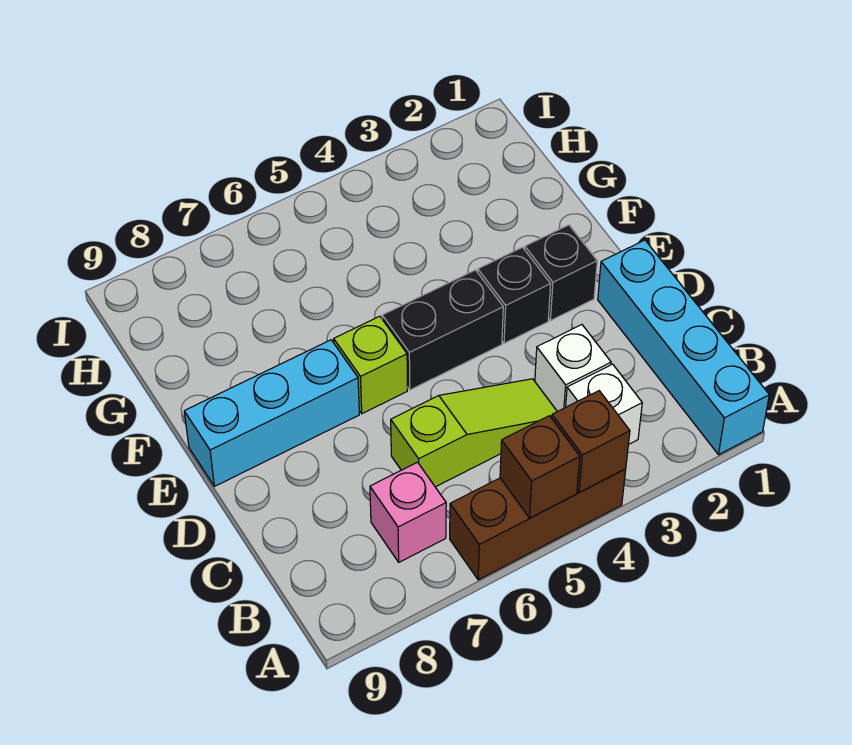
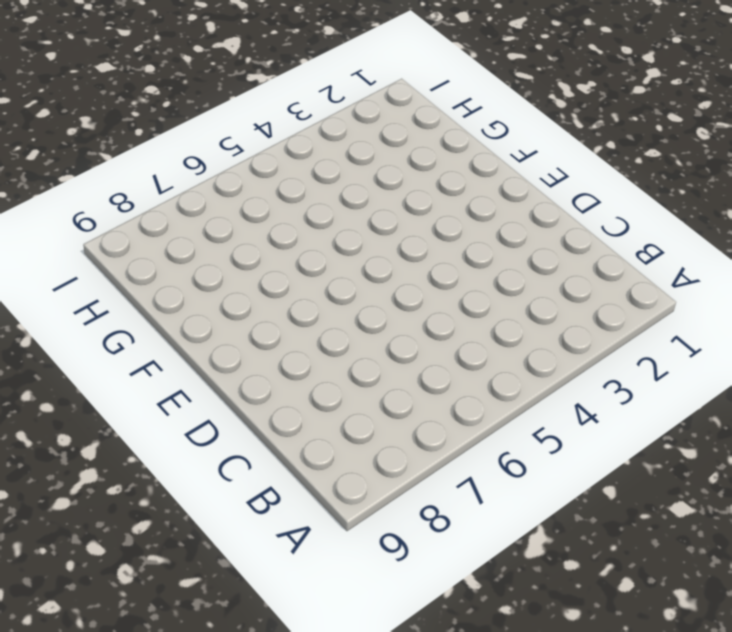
none -> cyan 1x4 brick [598,240,769,455]
none -> brown 1x3 brick [450,469,626,580]
none -> white 1x1 brick [566,364,642,445]

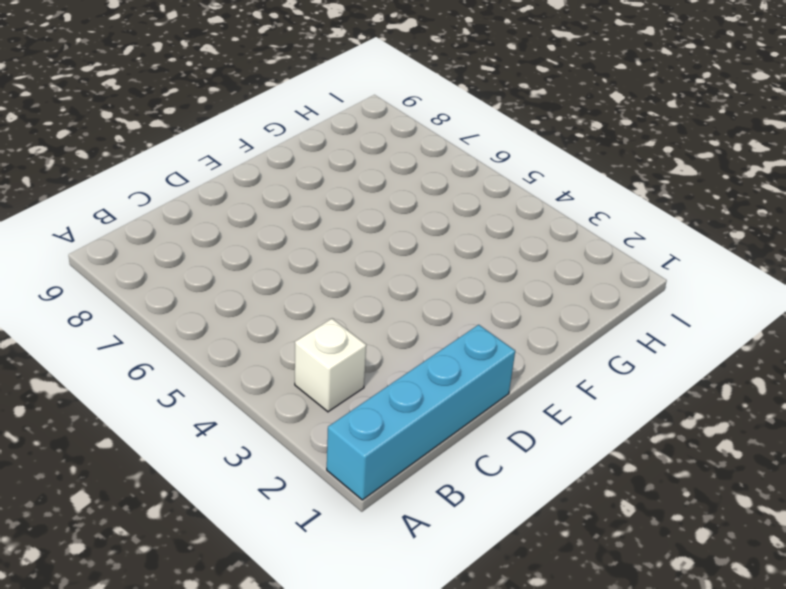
none -> brown 1x3 brick [450,469,626,580]
none -> pink 1x1 brick [370,462,446,562]
none -> white 1x1 brick [535,325,611,412]

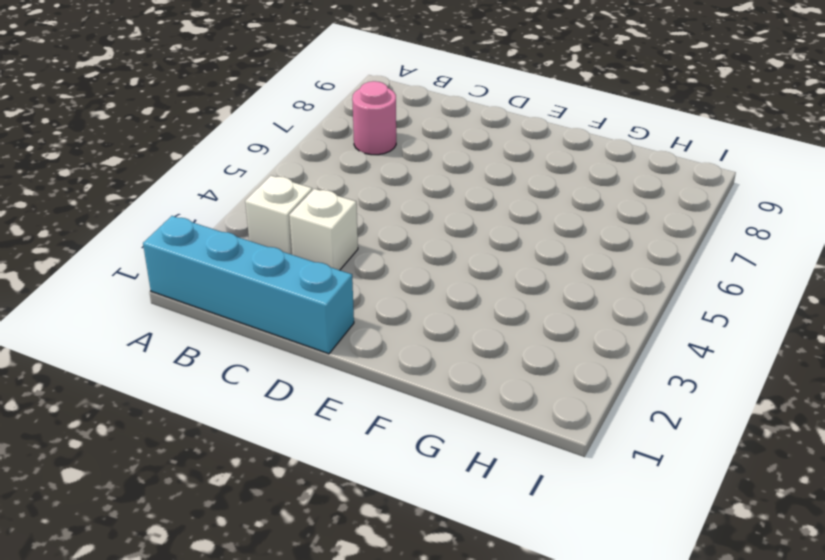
pink 1x1 round brick [352,81,396,155] -> pink 1x1 brick [370,462,446,562]
none -> brown 1x3 brick [450,469,626,580]
none -> lime 1x3 slope [391,379,557,487]
none -> black 1x1 brick [525,225,597,321]

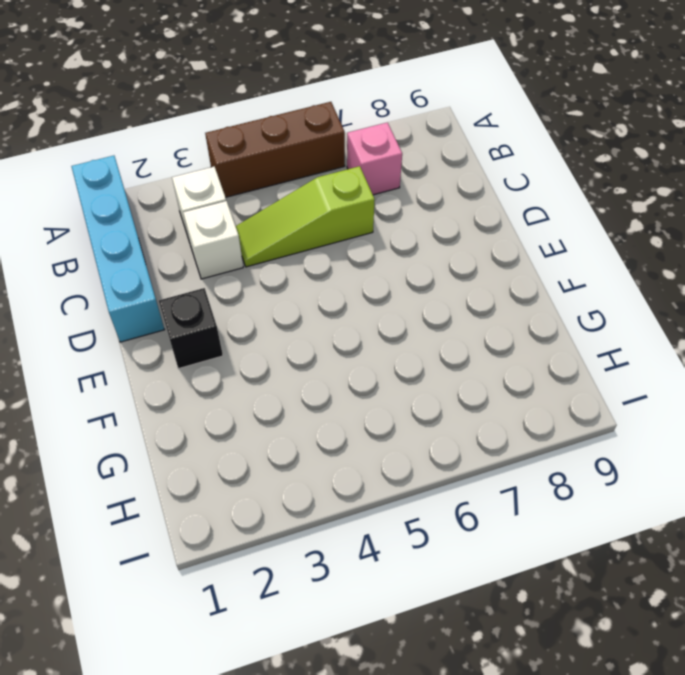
none -> black 1x1 brick [478,247,551,343]
none -> black 1x2 brick [382,270,503,390]
none -> lime 1x1 brick [334,316,407,414]

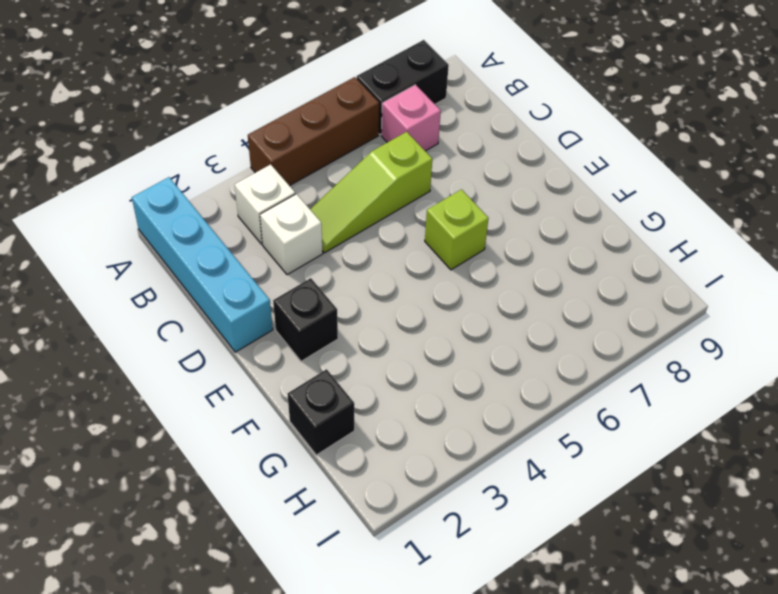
black 1x2 brick [357,40,449,135] -> black 1x2 brick moved to [382,270,503,390]
black 1x1 brick [288,369,354,455] -> black 1x1 brick moved to [478,247,551,343]
none -> cyan 1x3 brick [184,340,359,486]
none -> brown 1x1 brick [552,391,630,493]
none -> brown 1x1 brick [500,416,580,518]

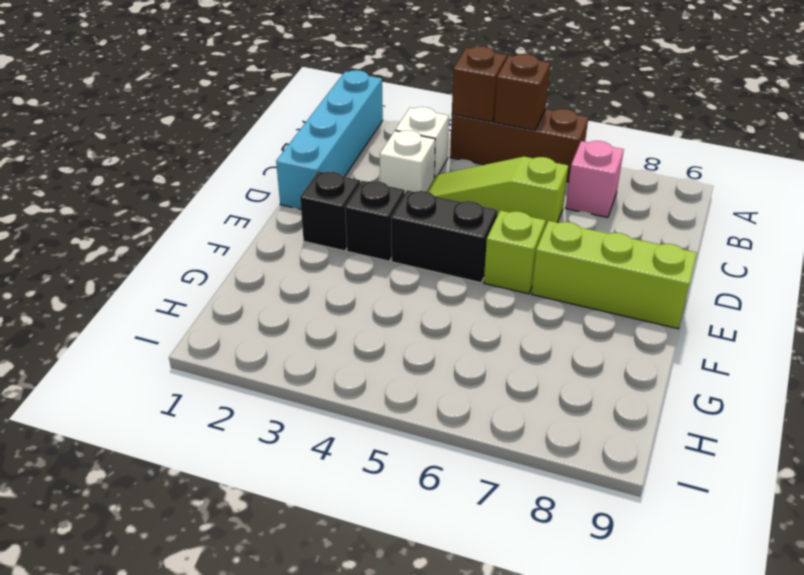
lime 1x3 brick [531,221,697,329] -> cyan 1x3 brick [184,340,359,486]

